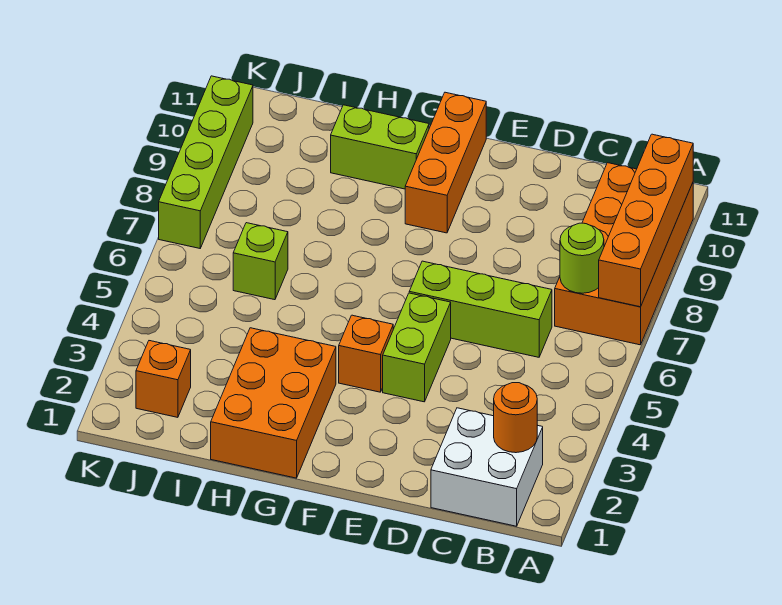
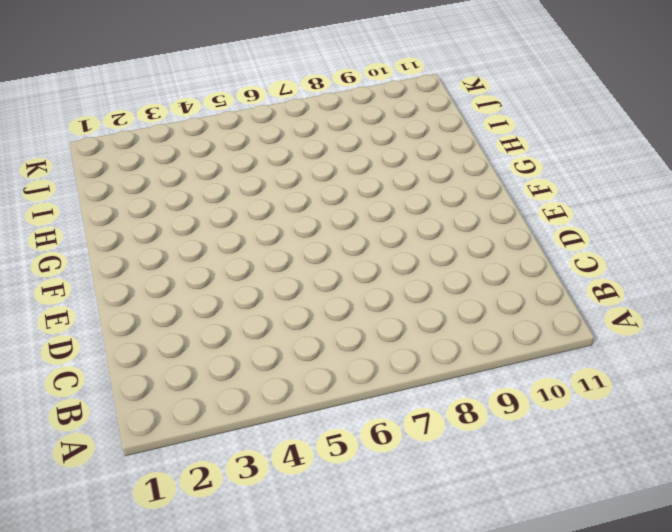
none -> orange 2x4 brick [555,163,693,345]
none -> white 2x2 brick [431,408,543,526]
none -> lime 1x3 brick [409,261,552,357]

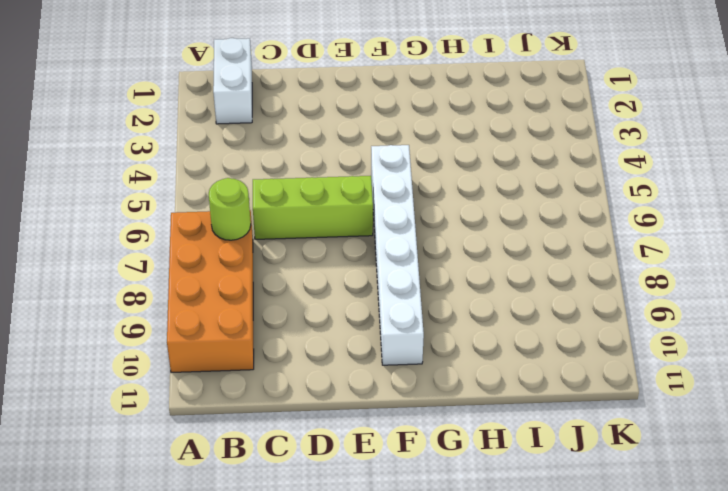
white 1x2 brick [213,38,252,124] -> white 2x2 brick [431,408,543,526]
white 1x6 brick [371,145,424,365] -> orange 1x3 brick [405,92,486,233]
none -> lime 1x2 brick [383,293,451,402]
none -> orange 1x1 brick [339,315,393,392]
none -> orange 2x3 brick [211,328,336,478]

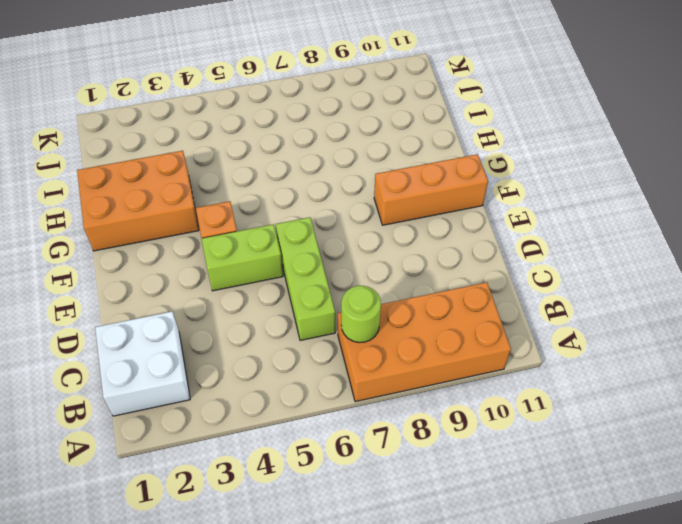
none -> lime 1x2 brick [331,105,429,189]
none -> lime 1x1 brick [233,223,288,300]
none -> orange 1x1 brick [136,341,191,417]

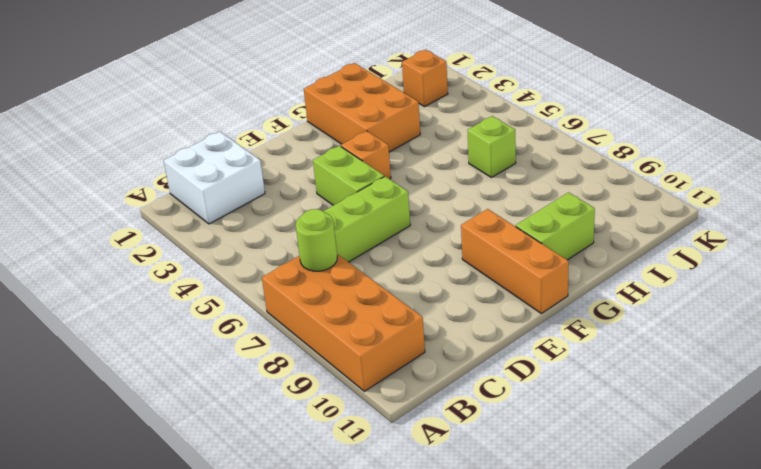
none -> lime 1x4 brick [159,76,253,248]
none -> orange 1x4 brick [599,134,693,307]
none -> orange 1x1 round brick [494,383,537,453]

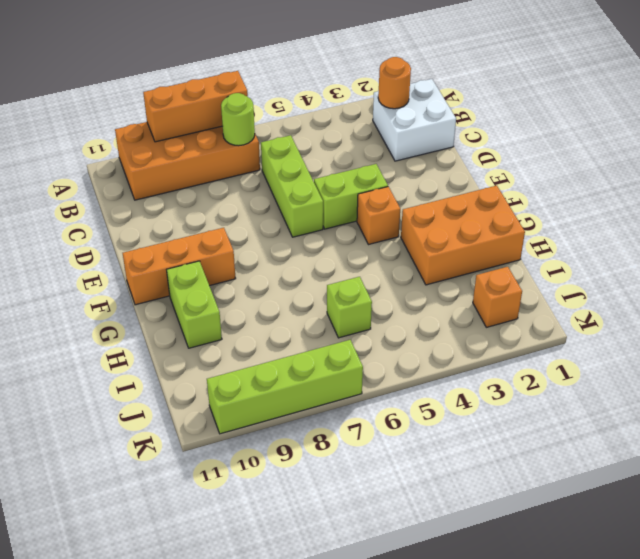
orange 1x3 brick [143,71,248,142] -> orange 1x4 brick [599,134,693,307]

